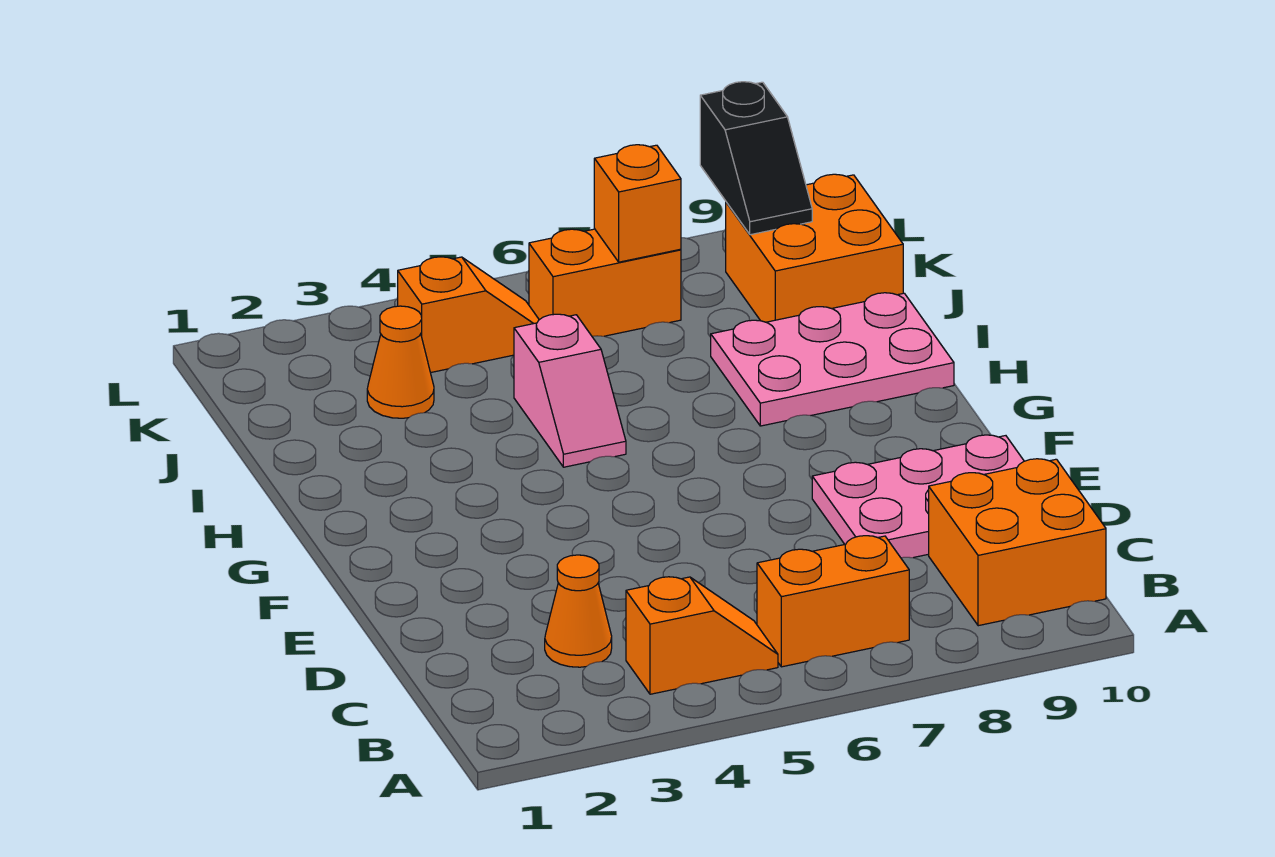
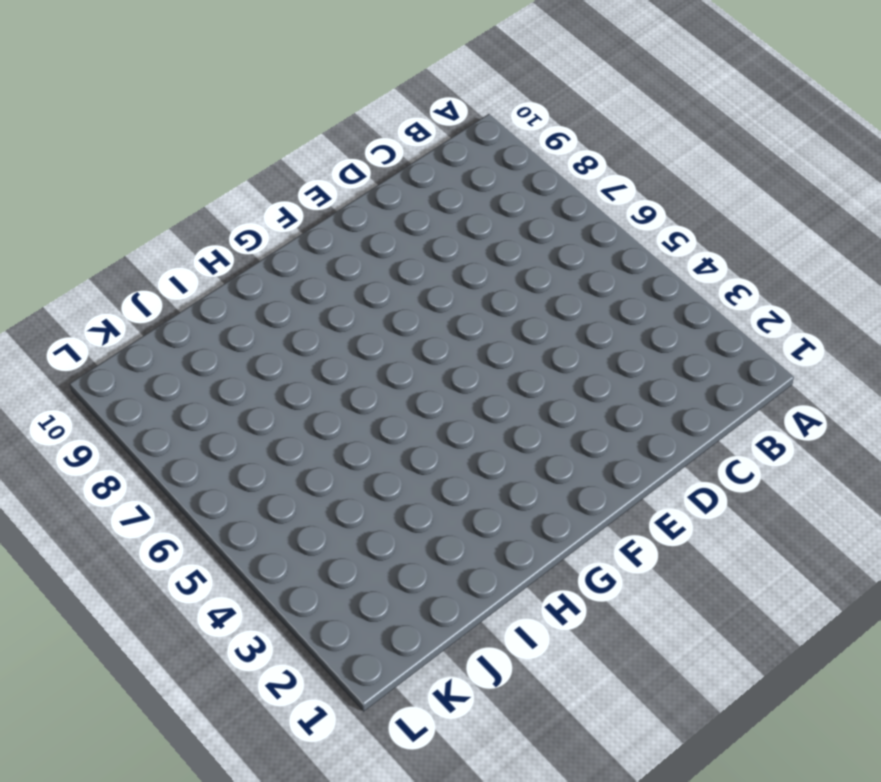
none -> orange 1x2 slope [626,577,778,694]
none -> orange 1x2 brick [757,536,909,667]
none -> orange 2x2 brick [929,459,1106,626]

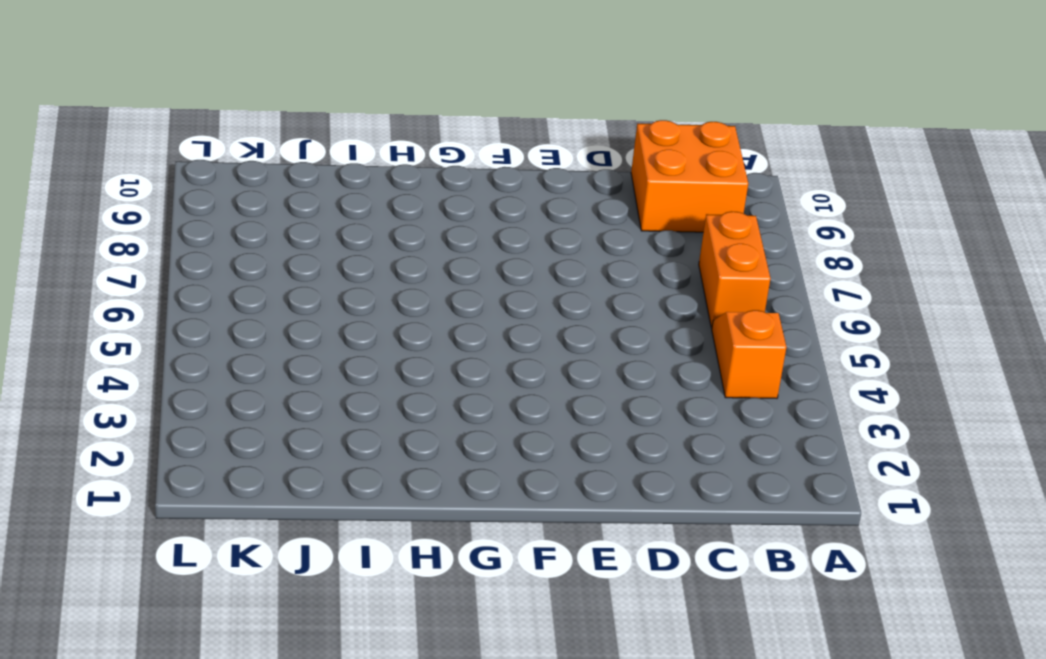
none -> orange 1x1 cone [545,555,612,667]
none -> pink 2x3 plate [812,435,1024,558]
none -> pink 1x2 slope [514,314,626,467]

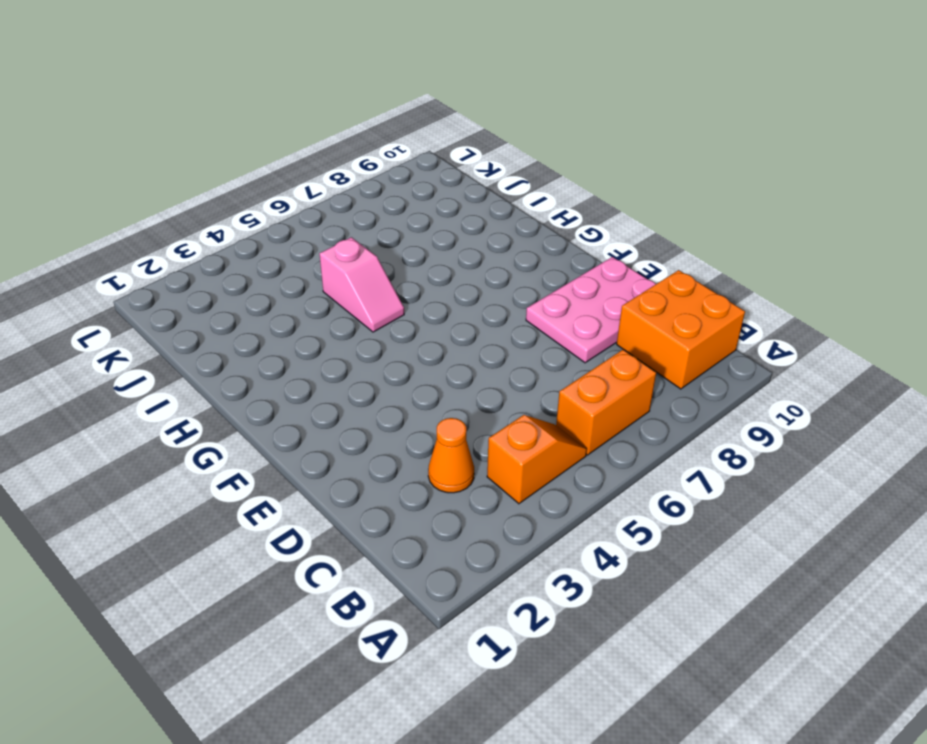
none -> pink 2x3 plate [711,293,954,426]
none -> orange 1x1 cone [367,306,434,418]
none -> orange 2x2 brick [726,174,903,322]

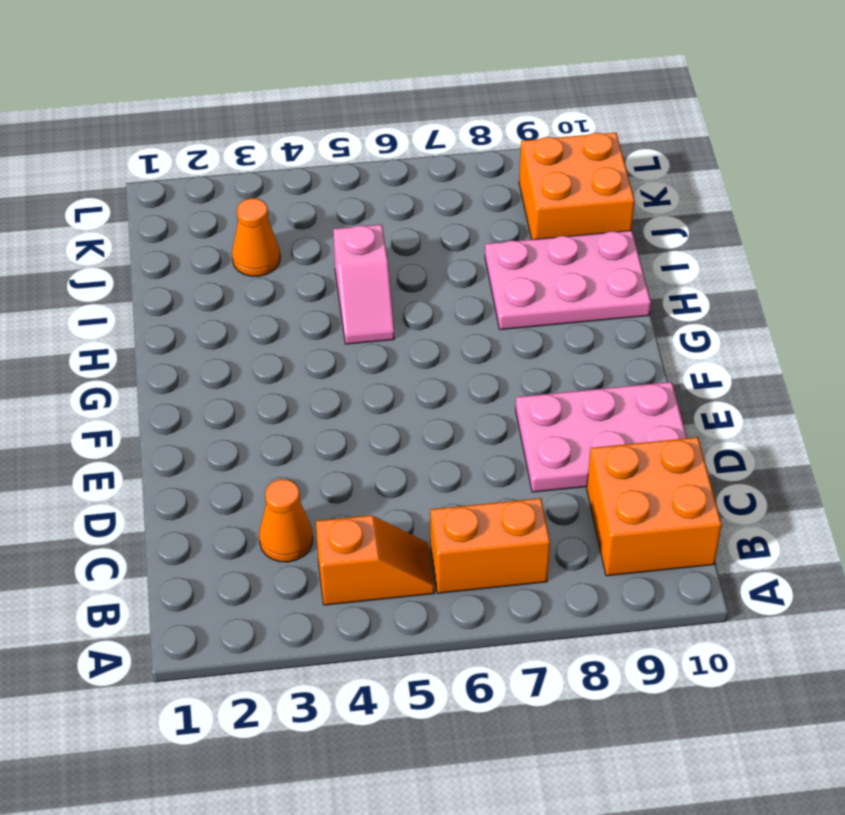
none -> orange 1x2 slope [398,257,539,373]
none -> orange 1x2 brick [529,229,681,336]
none -> orange 1x1 brick [594,145,681,262]

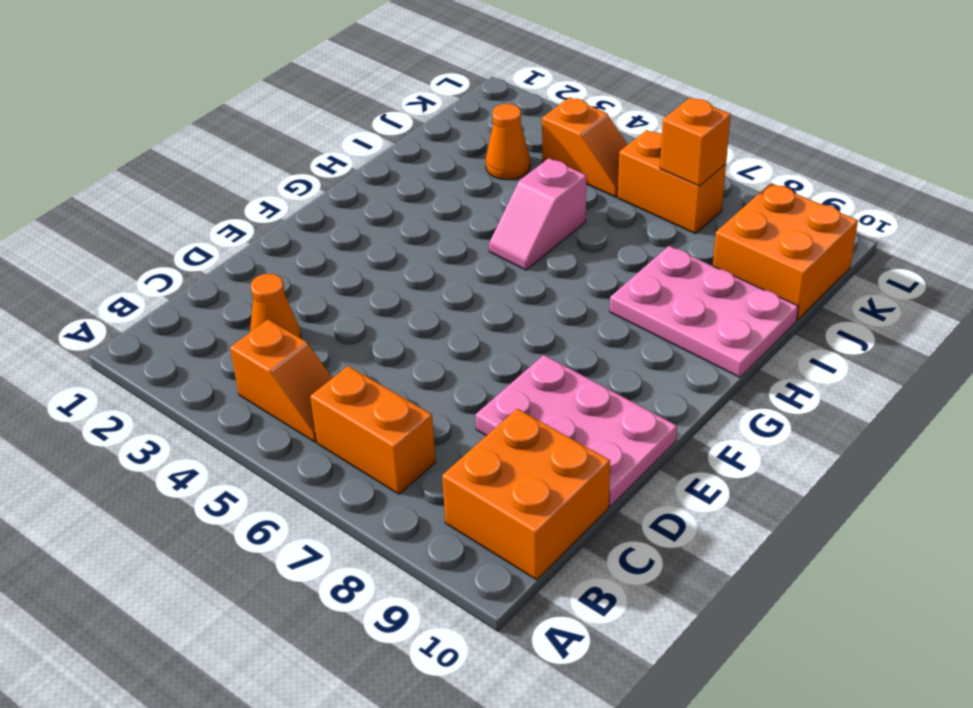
none -> black 1x2 slope [700,82,812,235]

